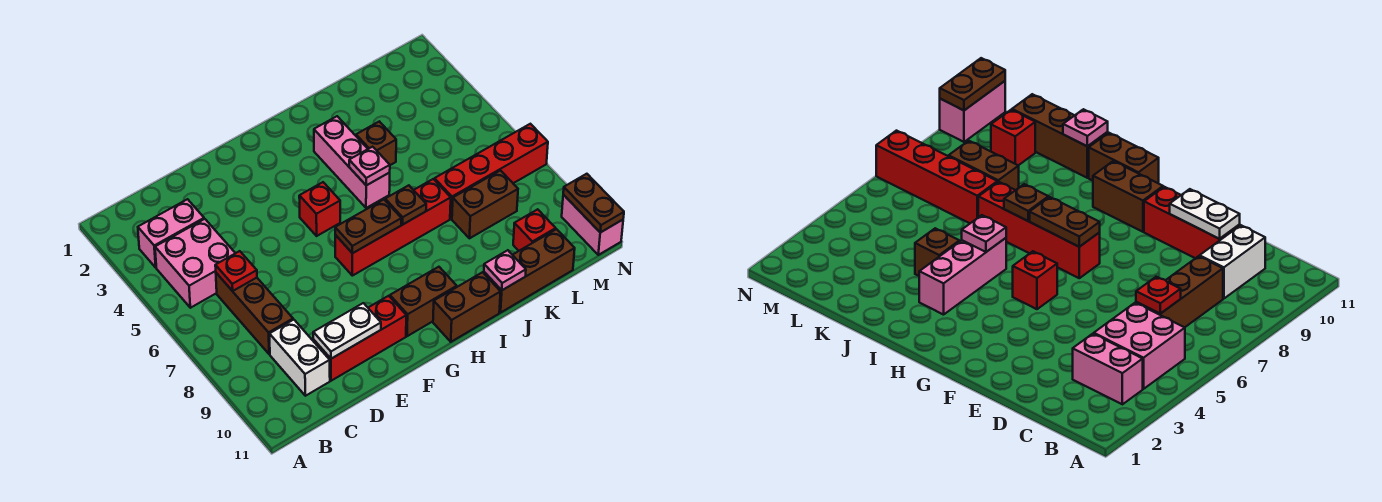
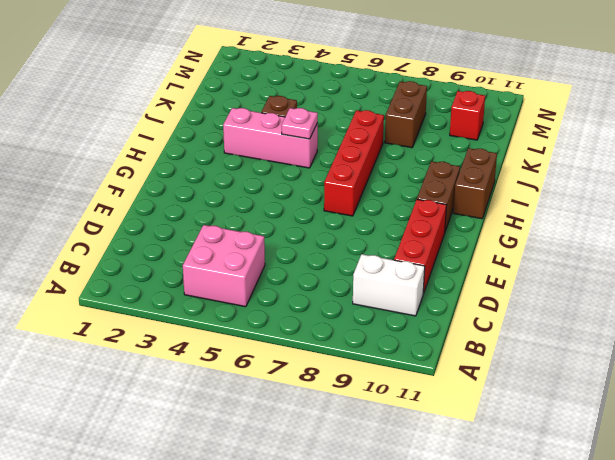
none -> pink 1x2 brick [138,199,204,268]
none -> brown 1x3 brick [216,273,293,354]
none -> red 1x1 brick [299,182,340,236]

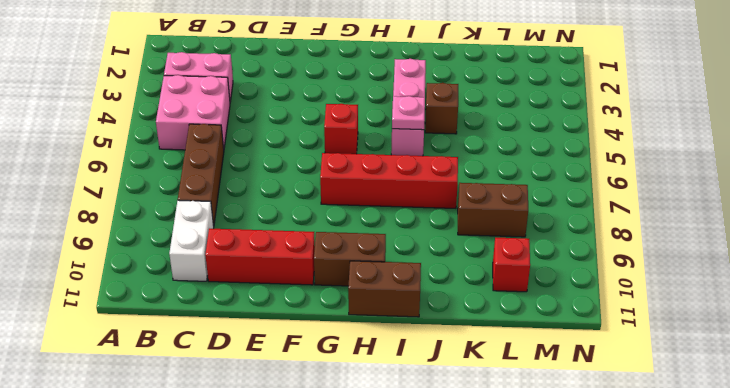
none -> brown 1x3 brick [484,229,575,312]
none -> red 1x4 brick [435,124,548,219]
none -> pink 1x2 brick [562,195,623,255]

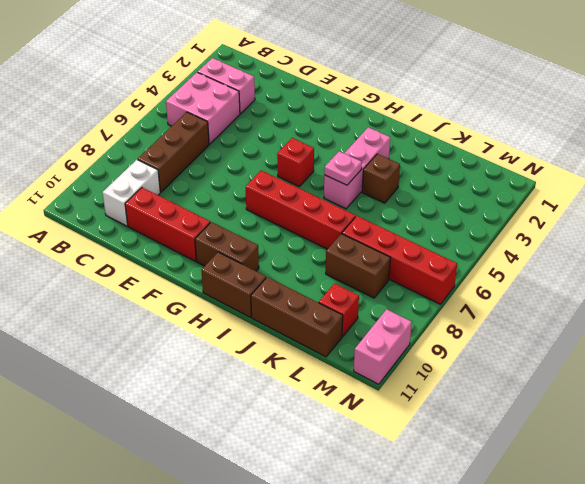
none -> red 1x1 plate [215,251,257,291]
none -> white 1x2 plate [313,303,381,359]
none -> brown 1x2 plate [335,200,401,253]

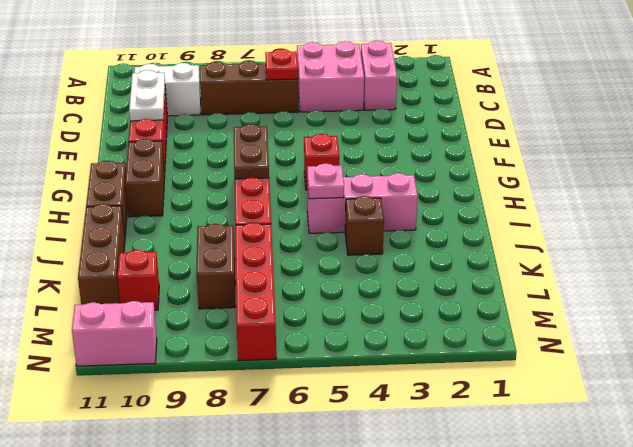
none -> brown 1x1 plate [385,185,426,225]
none -> pink 1x1 plate [484,250,526,290]
none -> brown 1x2 plate [563,174,624,233]

